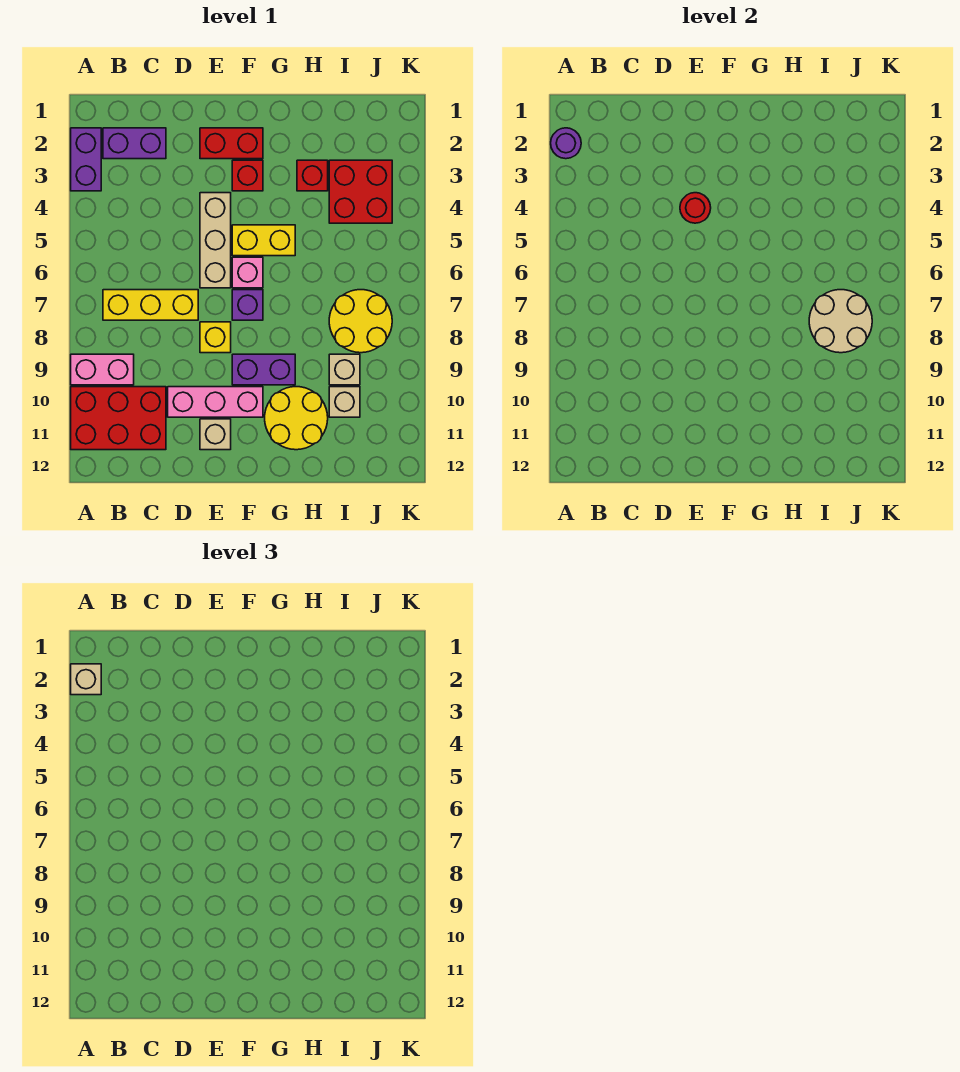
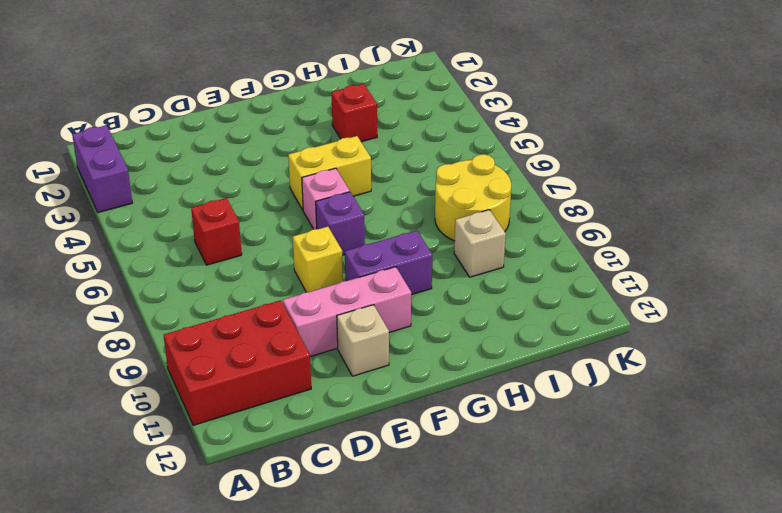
red 1x1 brick [191,198,242,265] -> red 1x1 brick moved to [232,160,263,191]
none -> pink 1x2 brick [71,354,134,385]
none -> purple 1x2 brick [103,128,166,159]
none -> yellow 1x3 brick [103,290,198,320]

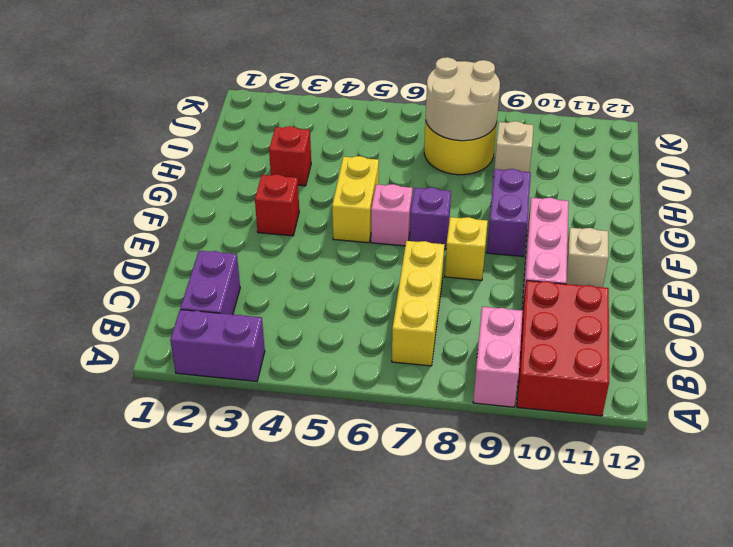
none -> red 1x2 brick [200,128,263,159]
none -> tan 1x3 brick [200,193,231,288]
none -> yellow 2x2 round brick [265,387,328,450]

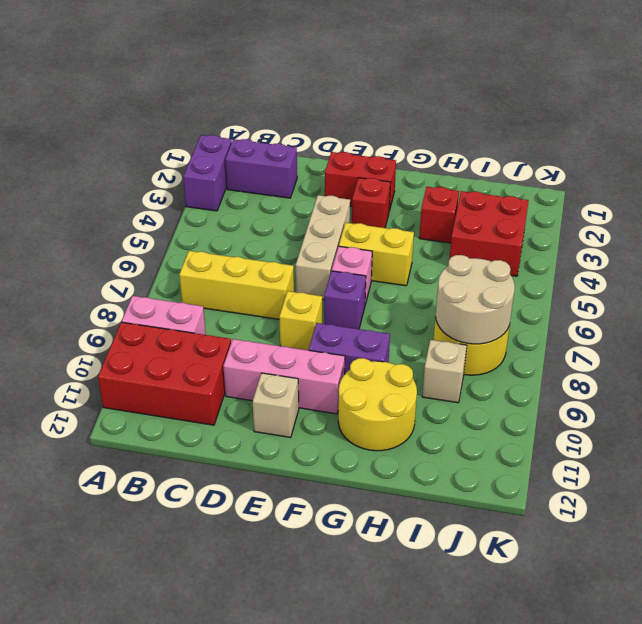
none -> tan 1x1 brick [329,387,360,417]
none -> purple 1x1 round brick [551,128,581,159]
none -> red 1x1 round brick [680,193,711,223]

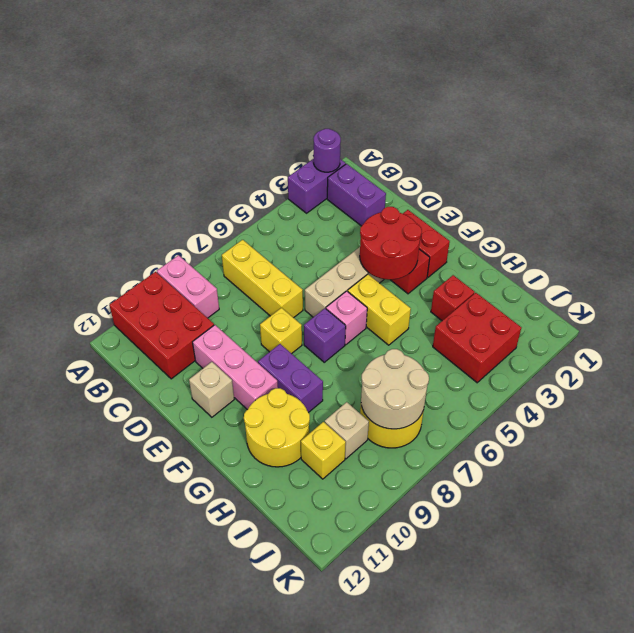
red 2x2 round brick [360,207,422,280] -> red 1x1 round brick [680,193,711,223]
yellow 1x1 brick [301,422,346,479] -> tan 1x1 brick [329,387,360,417]
none -> tan 1x1 brick [71,664,101,695]

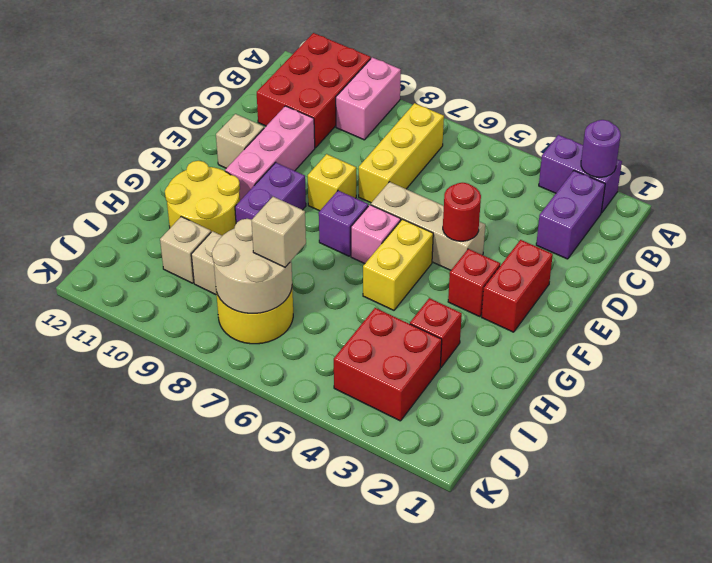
tan 1x1 brick [251,197,306,267] -> tan 1x1 brick moved to [71,664,101,695]

